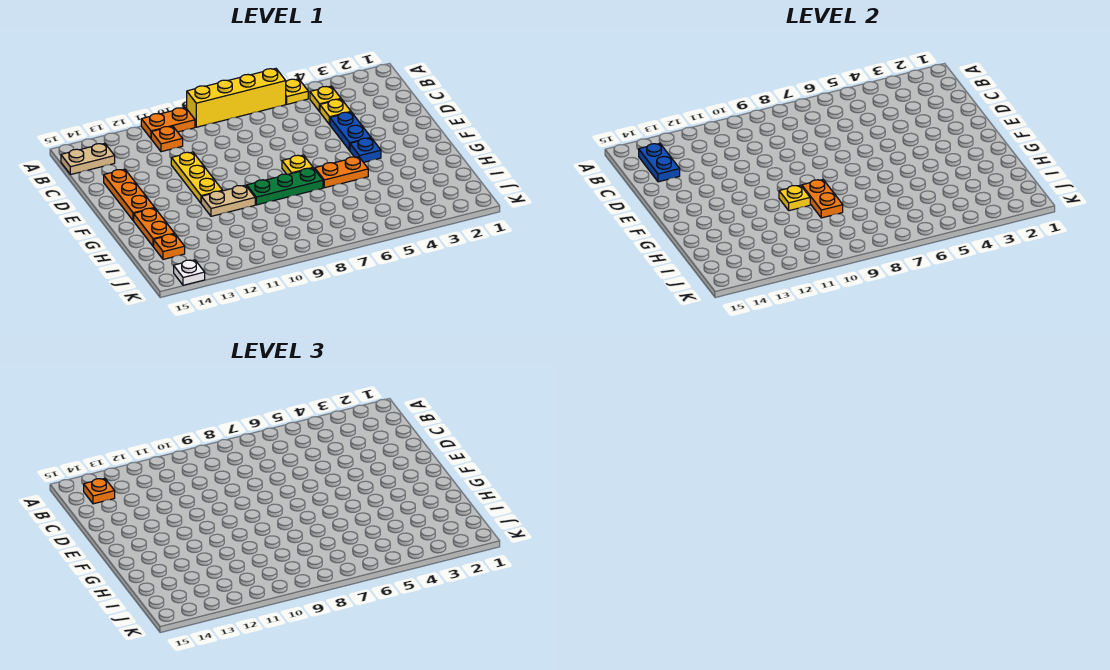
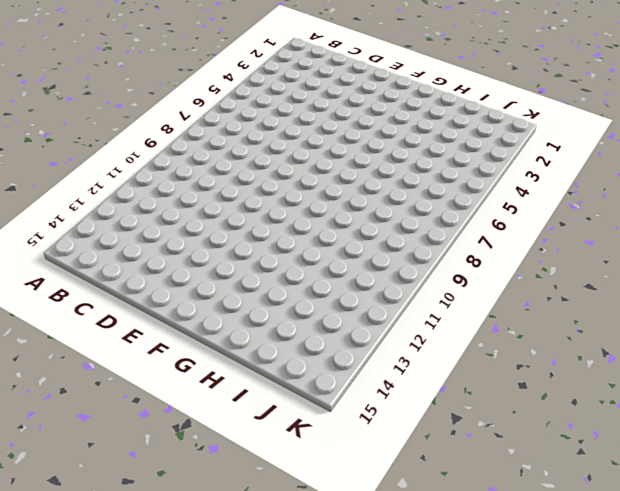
none -> yellow 1x1 plate [286,79,308,104]
none -> yellow 1x4 brick [187,69,286,127]
none -> orange 1x2 plate [141,108,195,138]

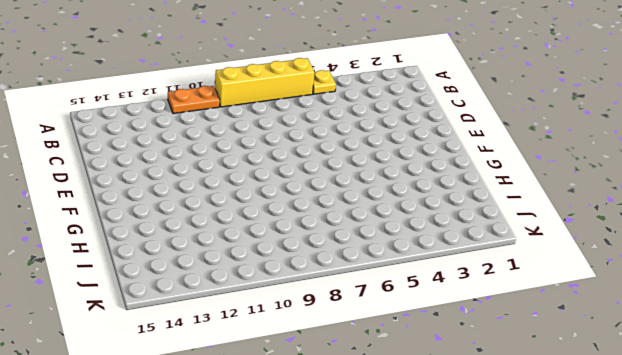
none -> yellow 1x1 plate [310,86,341,112]
none -> orange 1x1 plate [151,126,183,152]
none -> tan 1x2 plate [61,143,115,175]

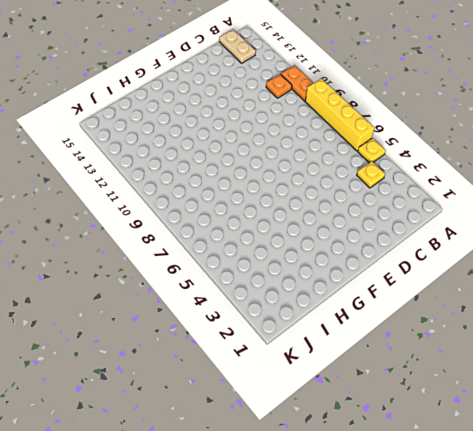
none -> yellow 1x1 plate [320,99,351,125]
none -> blue 1x2 plate [330,112,371,150]
none -> yellow 1x3 plate [171,152,223,203]

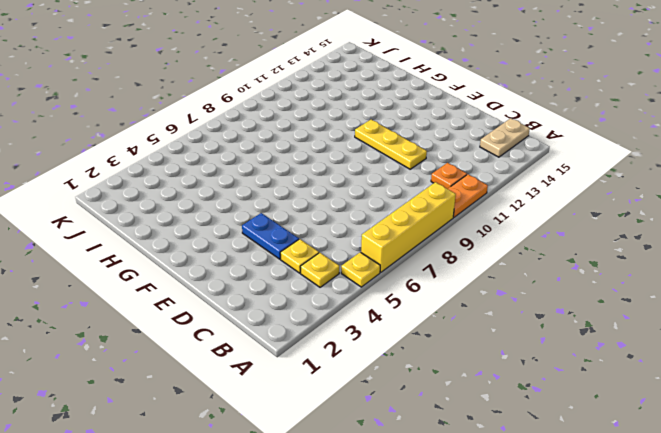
none -> orange 1x3 plate [104,169,155,221]
none -> blue 1x1 plate [350,138,381,162]
none -> yellow 1x1 plate [282,155,313,174]

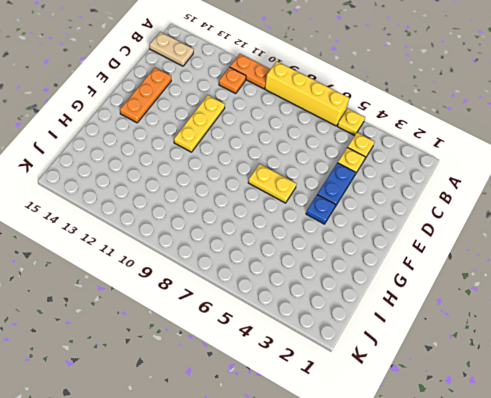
yellow 1x2 plate [248,164,296,203] -> yellow 1x1 plate [282,155,313,174]
none -> orange 1x2 plate [315,157,368,188]
none -> green 1x3 plate [247,168,323,205]
none -> tan 1x2 plate [201,185,255,216]

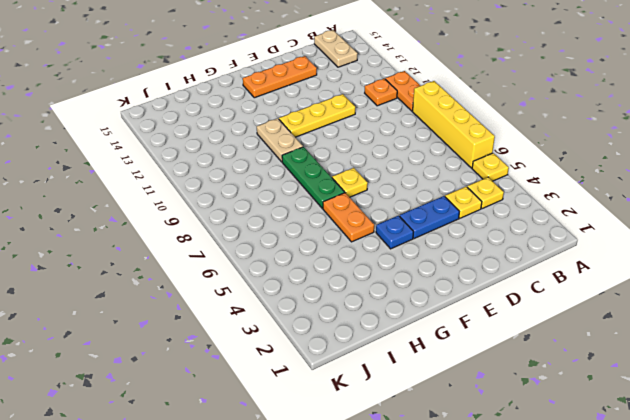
none -> orange 1x2 plate [134,208,175,246]
none -> orange 1x1 plate [154,234,185,259]
none -> white 1x1 plate [174,260,205,285]

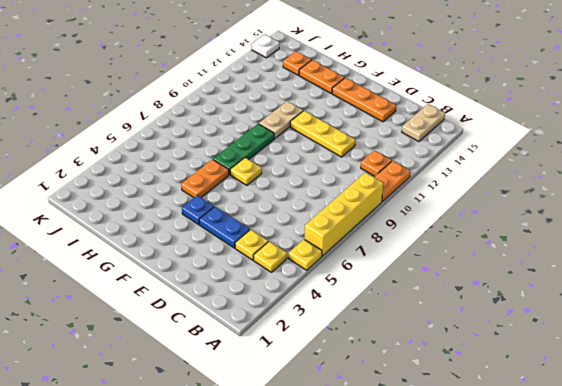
none -> blue 1x2 plate [639,143,680,182]
none -> orange 1x2 plate [802,180,843,218]
none -> yellow 1x1 plate [779,185,810,211]

